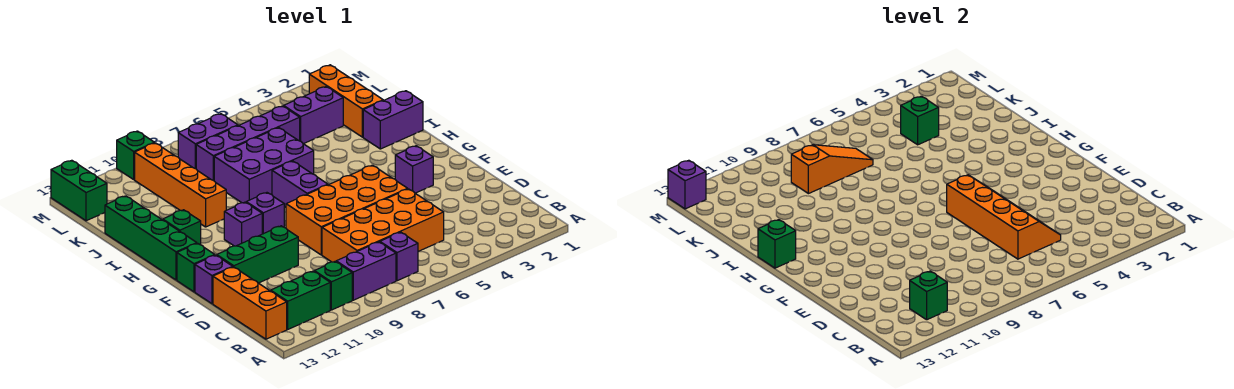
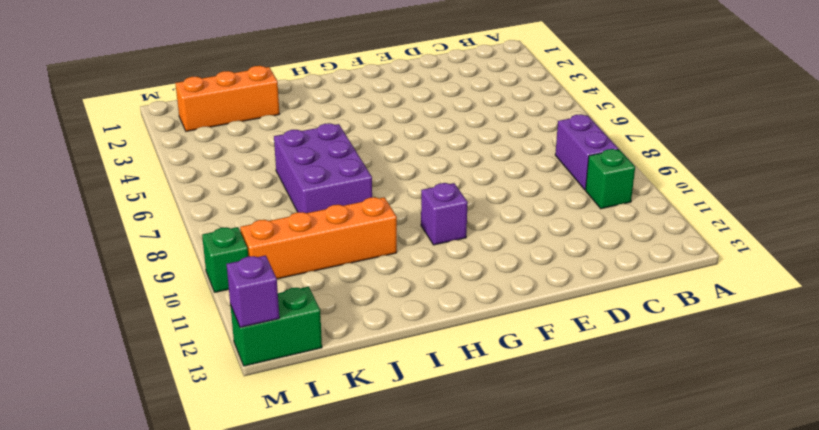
none -> purple 1x1 brick [380,232,418,281]
none -> green 1x2 brick [271,271,330,329]
none -> orange 1x3 brick [213,267,287,339]
none -> orange 2x4 brick [322,189,444,262]

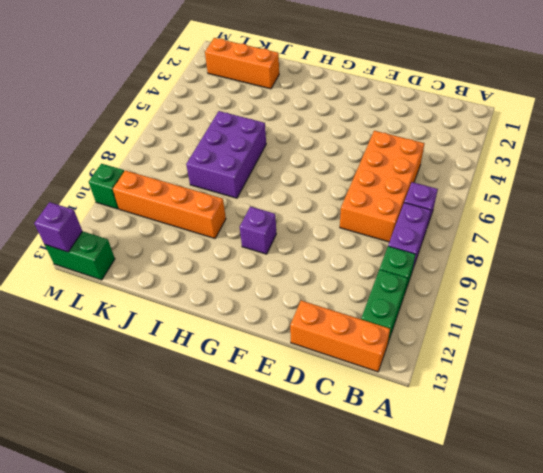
none -> orange 2x4 brick [286,165,408,255]
none -> green 1x3 brick [217,226,298,283]
none -> purple 1x1 brick [195,255,233,304]
none -> purple 1x1 brick [395,146,433,193]

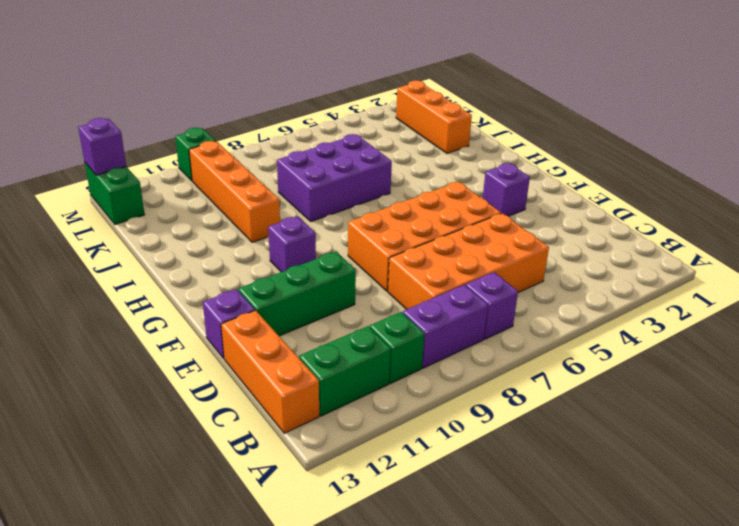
none -> green 1x1 brick [177,243,215,292]
none -> purple 1x2 brick [272,161,328,207]
none -> purple 1x1 brick [246,193,284,234]
none -> green 1x4 brick [105,196,197,280]

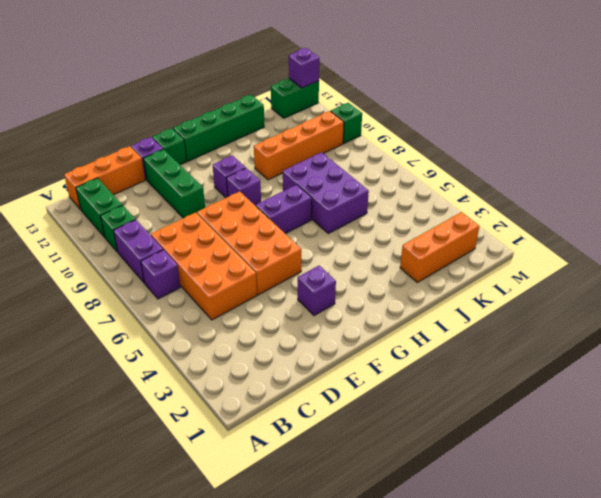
none -> green 1x1 brick [163,210,201,245]
none -> purple 1x2 brick [363,91,423,149]
none -> purple 1x2 brick [284,87,343,144]
none -> purple 1x4 brick [196,106,300,181]

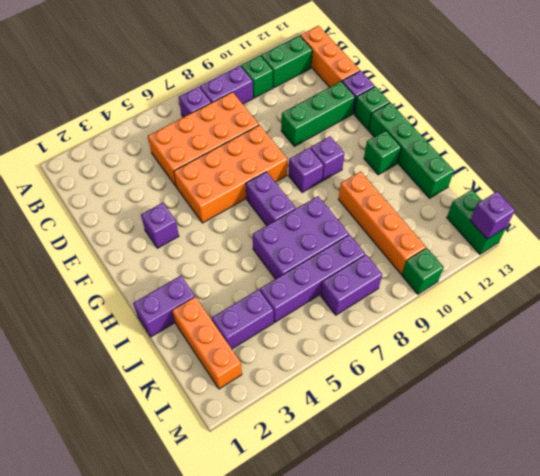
none -> green 1x1 brick [910,271,947,320]
none -> orange 2x4 slope [947,175,1061,259]
none -> green 1x1 brick [758,220,796,268]
none -> green 1x1 brick [901,96,939,145]

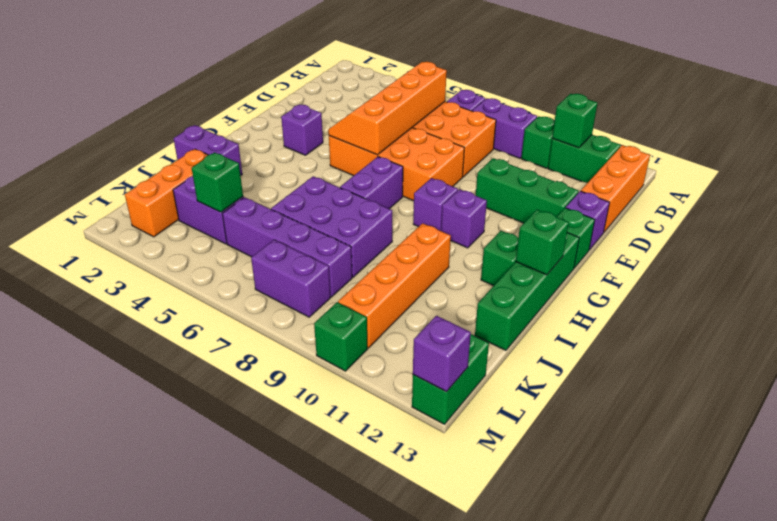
none -> orange 1x3 slope [791,145,873,194]

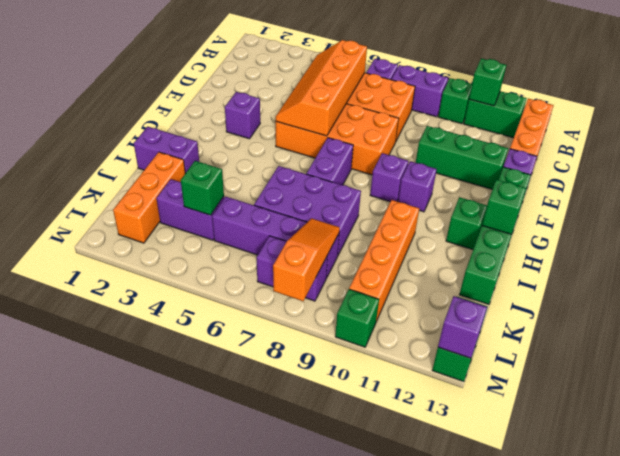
orange 1x3 slope [273,218,340,301] -> orange 1x3 slope turned to [791,145,873,194]

